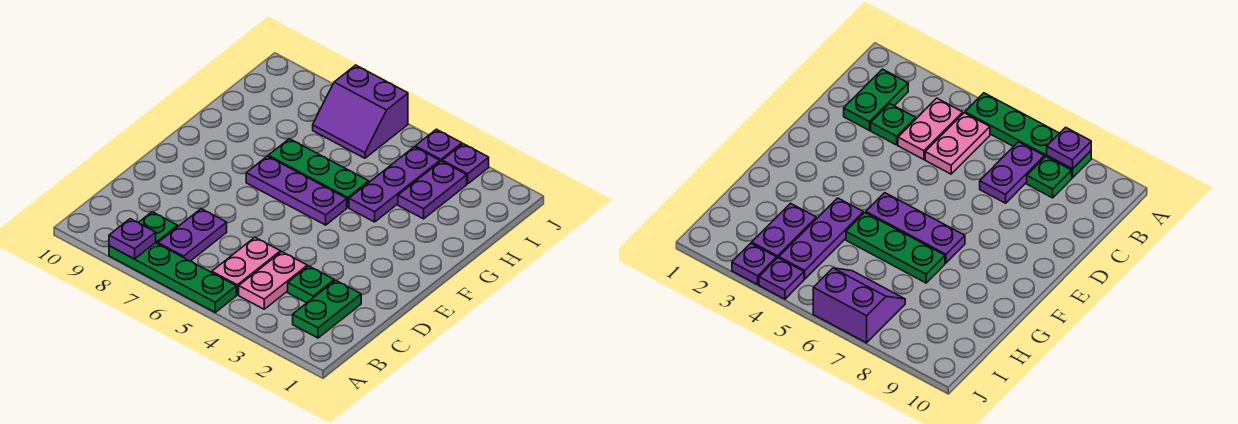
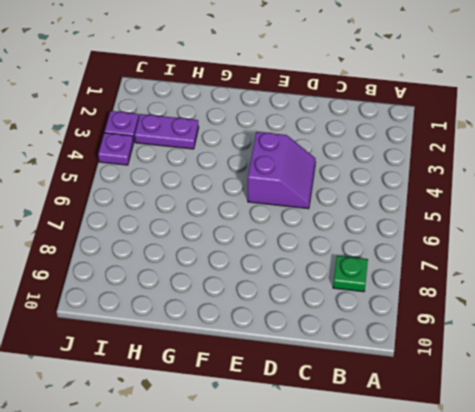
purple 2x2 slope [248,132,316,209] -> purple 2x2 slope moved to [313,65,408,158]
none -> green 1x4 plate [109,243,236,312]
none -> green 1x2 plate [293,280,361,338]
none -> pink 1x2 plate [239,252,307,309]

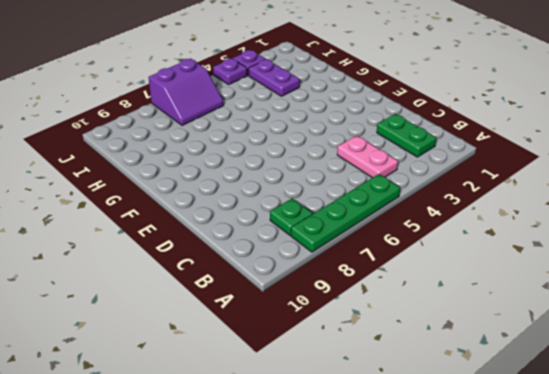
none -> pink 1x2 plate [212,237,281,295]
none -> purple 1x2 plate [158,209,227,261]
none -> green 1x1 plate [288,266,334,303]

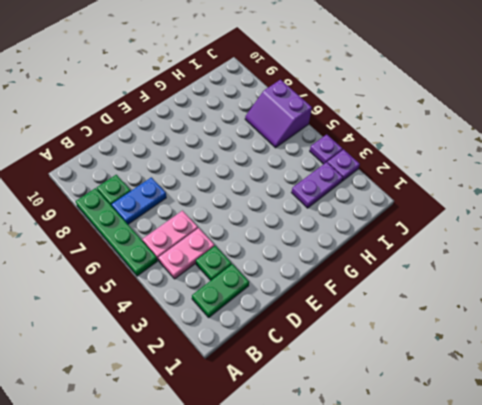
blue 1x2 plate [112,177,166,224] -> purple 1x2 plate [158,209,227,261]
none -> purple 1x3 plate [246,156,347,225]
none -> purple 1x3 plate [349,147,440,222]
none -> green 1x3 plate [268,139,369,208]

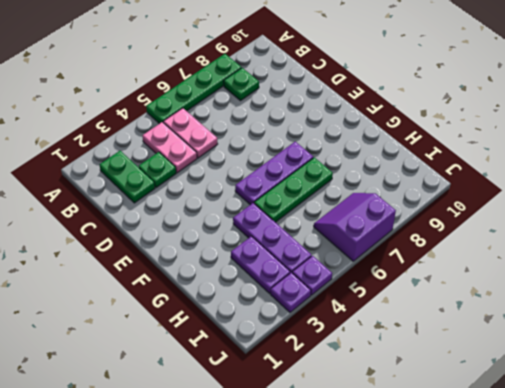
none -> purple 1x2 plate [158,209,227,261]
none -> purple 1x1 plate [109,219,156,259]

